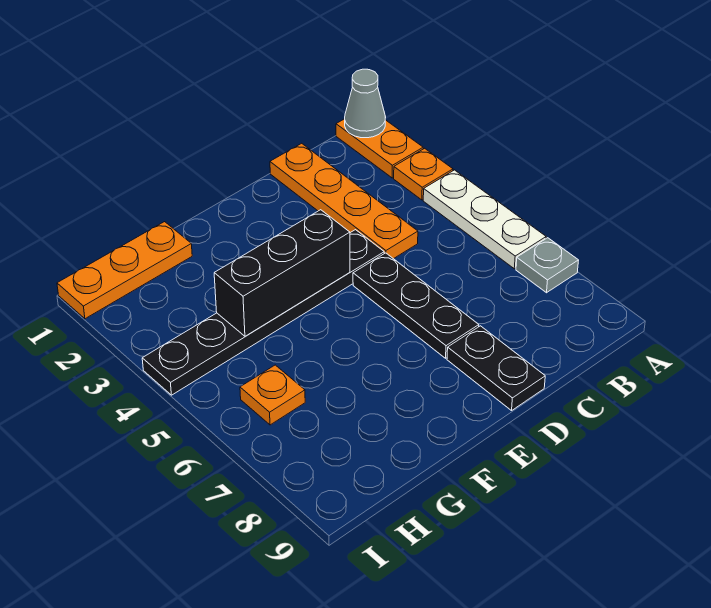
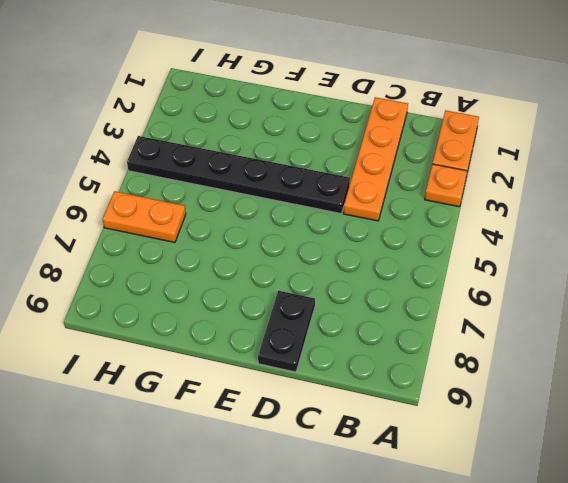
orange 1x2 plate [103,191,186,242] -> orange 1x1 plate [240,365,305,425]
none -> white 1x3 plate [423,170,546,269]
none -> grey 1x1 plate [516,238,579,293]
none -> black 1x3 plate [353,253,479,358]

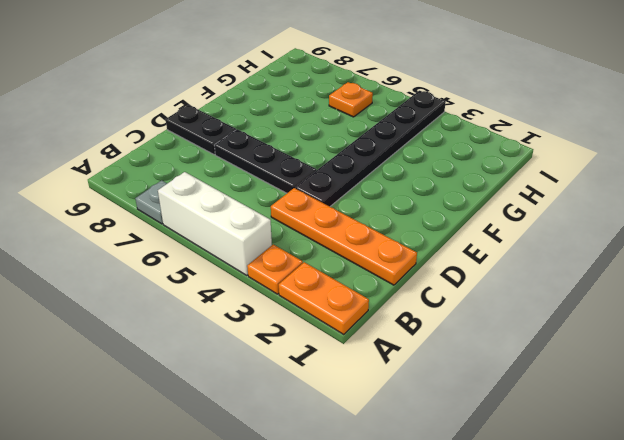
white 1x3 brick [158,172,272,275] -> white 1x3 plate [423,170,546,269]
none -> orange 1x3 plate [57,222,192,319]
none -> grey 1x1 cone [345,69,386,138]
none -> black 1x3 brick [214,210,350,336]

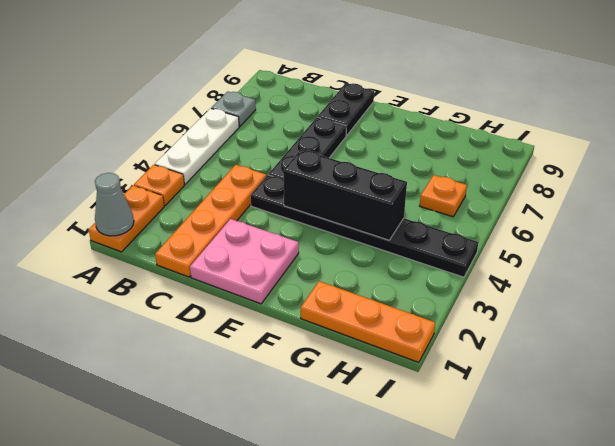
pink 2x2 plate [190,219,299,304] -> none

